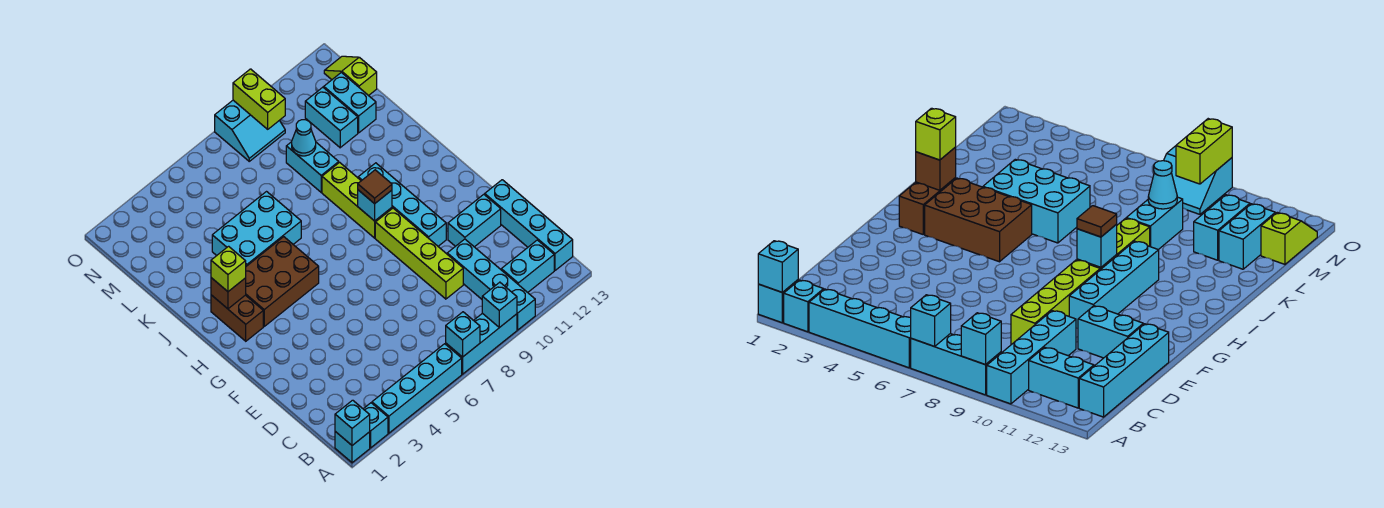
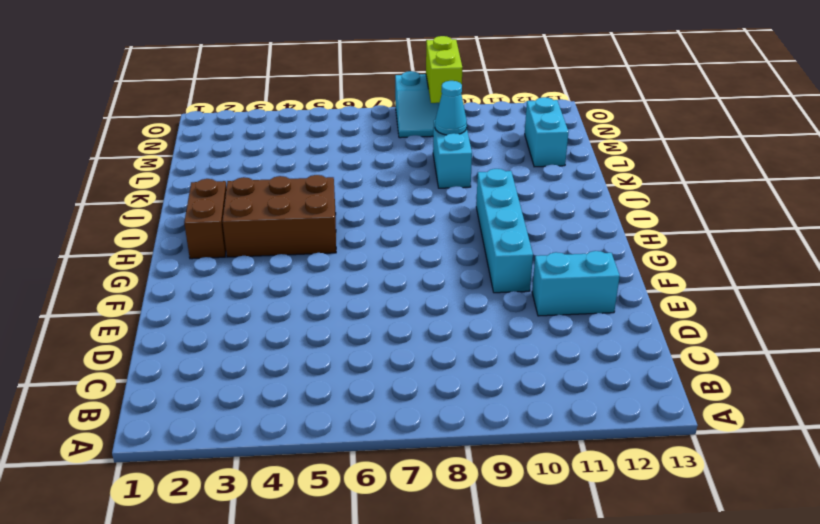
none -> cyan 1x1 brick [335,432,370,463]
none -> cyan 1x1 brick [364,403,388,448]
none -> cyan 1x4 brick [372,344,462,433]

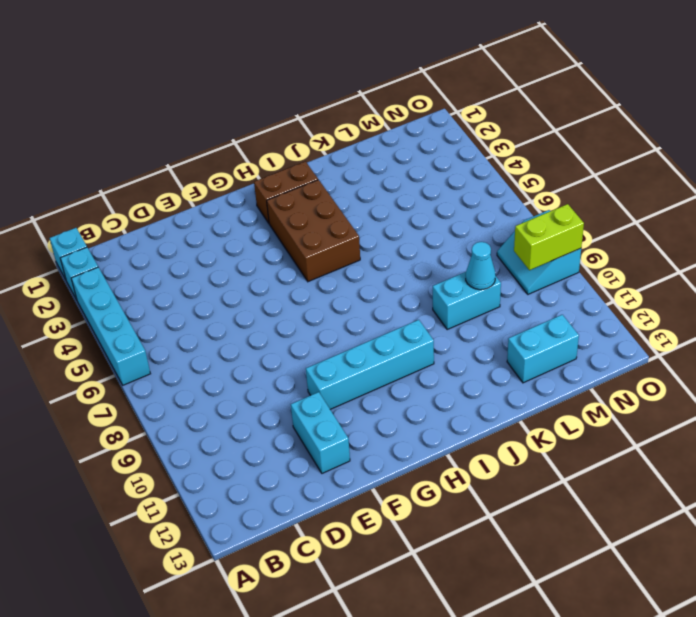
none -> cyan 1x3 brick [446,313,517,374]
none -> cyan 1x4 brick [447,239,535,330]
none -> cyan 1x2 brick [501,240,554,292]

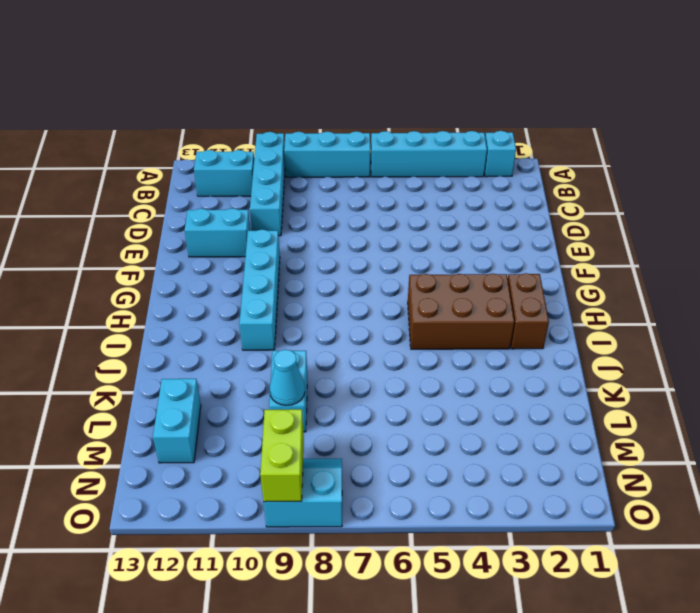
none -> cyan 1x1 brick [335,432,370,463]
none -> cyan 1x4 brick [485,180,573,270]
none -> lime 1x4 brick [375,208,463,299]

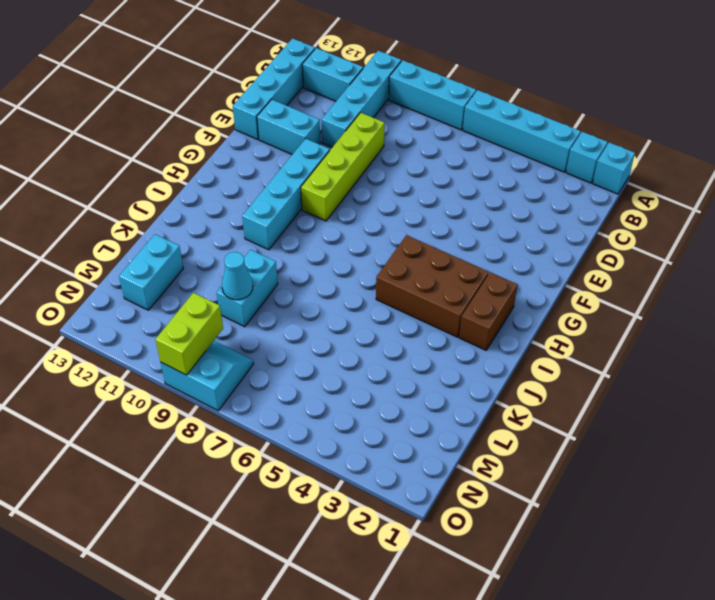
none -> lime 1x3 brick [322,162,392,238]
none -> cyan 2x3 brick [212,192,301,266]
none -> cyan 1x2 brick [305,87,358,148]

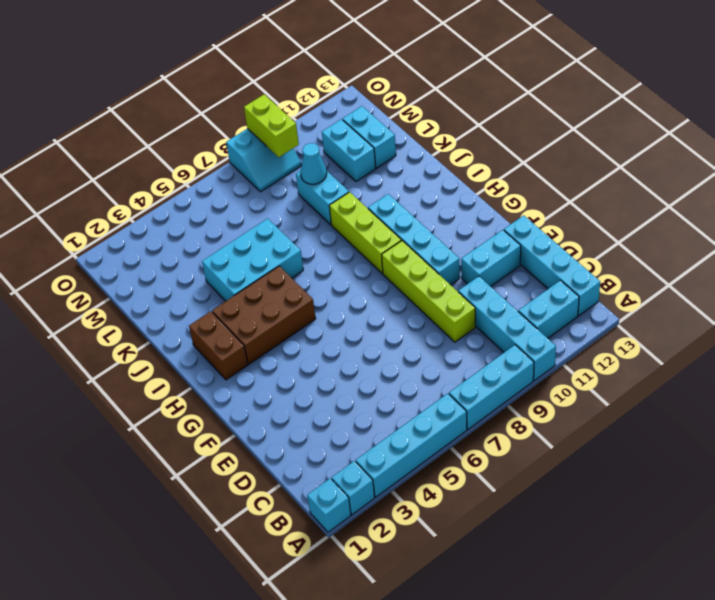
none -> lime 1x2 slope [324,56,377,96]
none -> cyan 1x1 brick [335,400,370,445]
none -> cyan 1x1 brick [446,312,480,357]

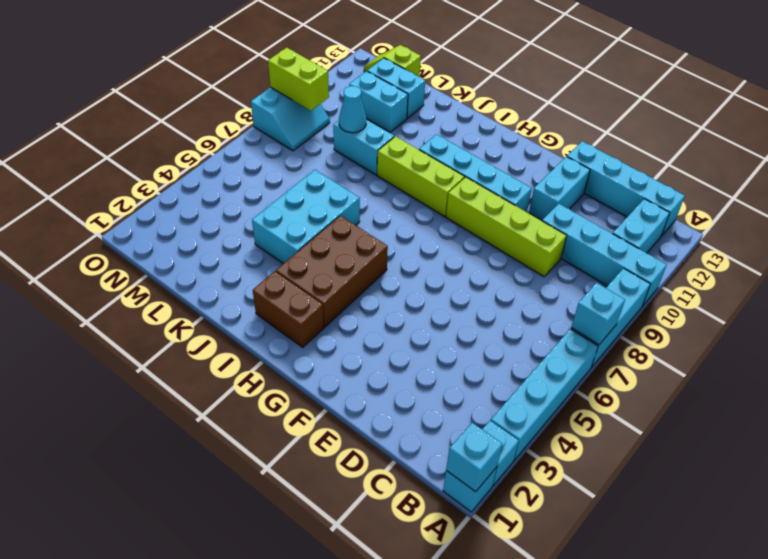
none -> cyan 1x1 brick [482,282,517,328]
none -> cyan 1x1 brick [358,190,392,221]
none -> brown 1x1 brick [211,278,246,309]

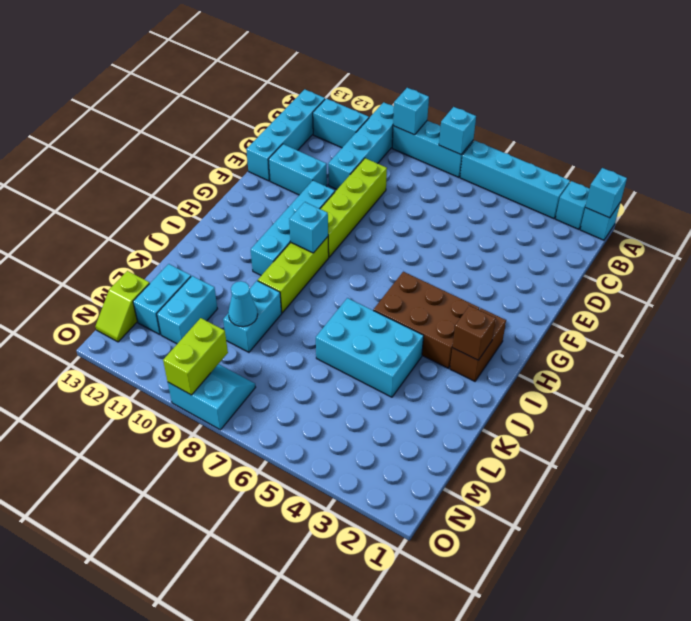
none -> brown 1x1 tile [358,170,392,204]
none -> lime 1x1 brick [211,246,246,292]

